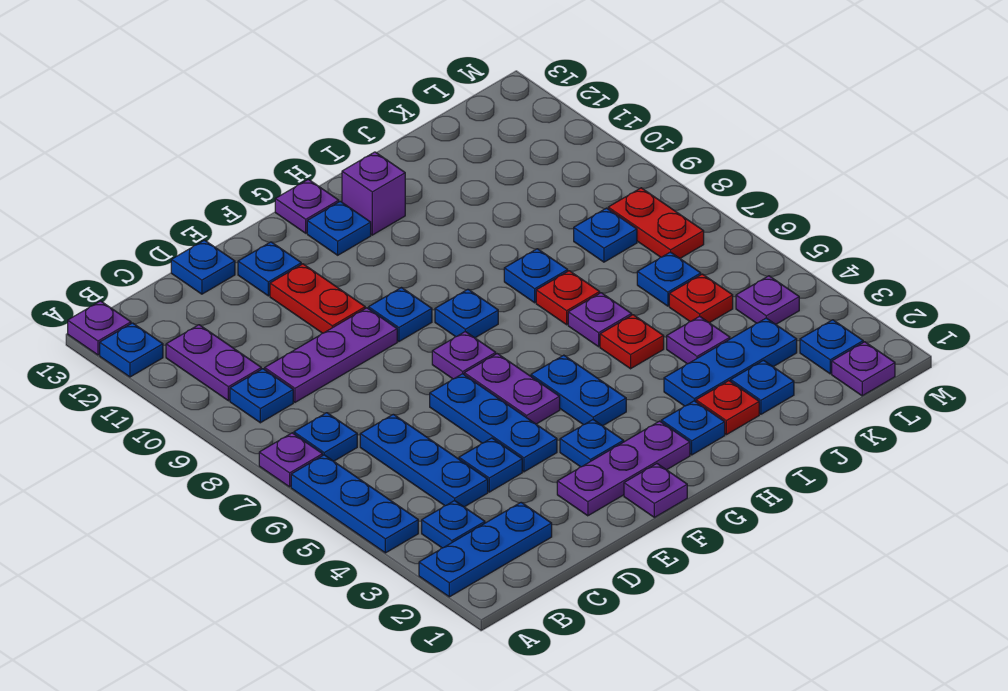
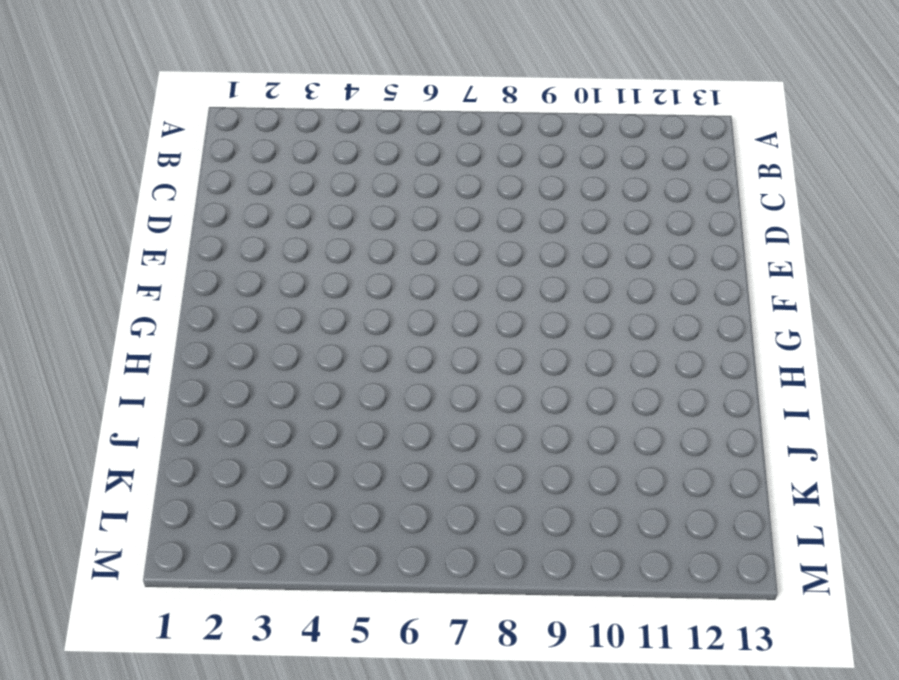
none -> blue 1x3 plate [419,502,552,597]
none -> blue 1x3 plate [291,455,418,553]
none -> purple 1x1 plate [259,433,323,487]
none -> blue 1x1 plate [100,323,163,377]

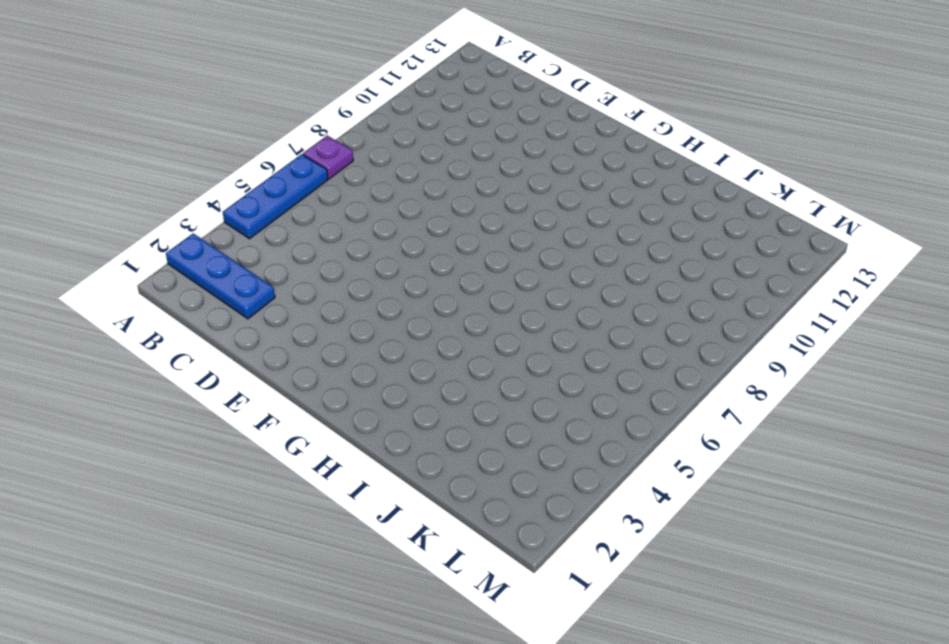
none -> blue 1x1 plate [100,323,163,377]
none -> purple 1x1 plate [68,301,131,355]
none -> blue 1x1 plate [422,500,485,548]
none -> blue 1x1 plate [294,413,357,461]

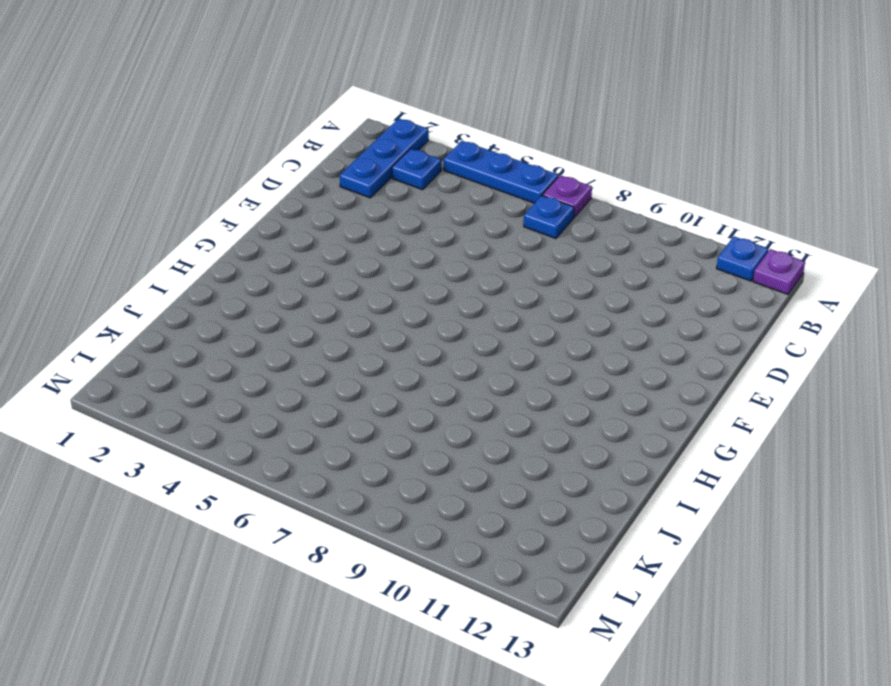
none -> blue 1x1 plate [230,369,293,423]
none -> purple 1x2 plate [166,325,261,401]
none -> blue 1x3 plate [360,414,488,507]
none -> purple 1x3 plate [264,308,397,402]

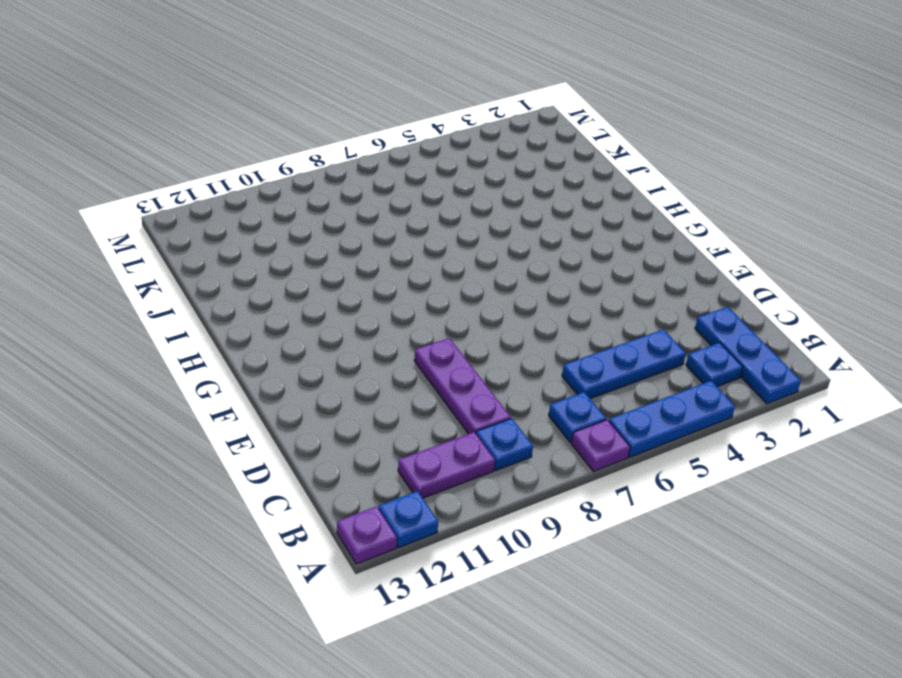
none -> blue 1x1 plate [459,438,522,492]
none -> blue 1x1 plate [171,240,235,294]
none -> purple 1x3 plate [557,421,690,516]
none -> blue 1x3 plate [430,374,557,472]

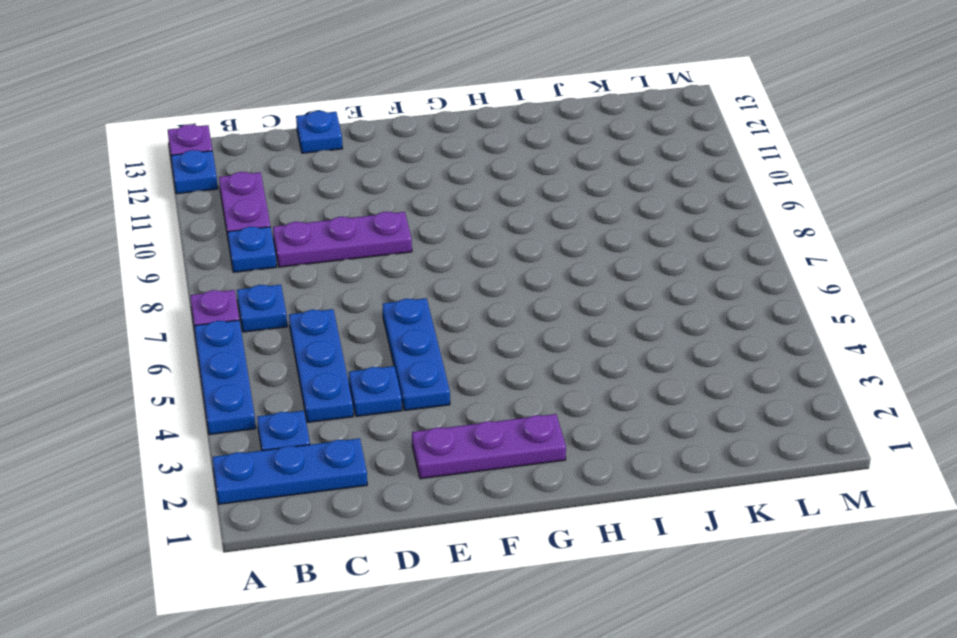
none -> red 1x2 plate [270,264,365,333]
none -> blue 1x1 plate [238,242,301,296]
none -> purple 1x1 plate [624,464,687,517]
none -> blue 1x1 plate [560,420,624,467]

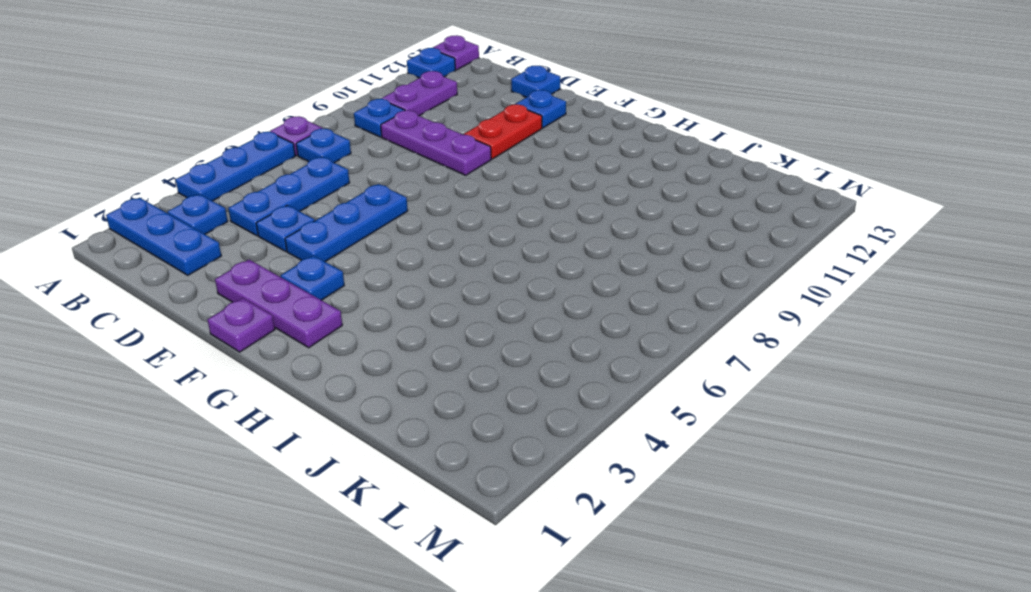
none -> purple 1x2 plate [464,354,560,424]
none -> purple 1x1 plate [432,332,496,379]
none -> blue 1x1 plate [369,288,432,342]
none -> blue 1x2 plate [531,355,626,426]

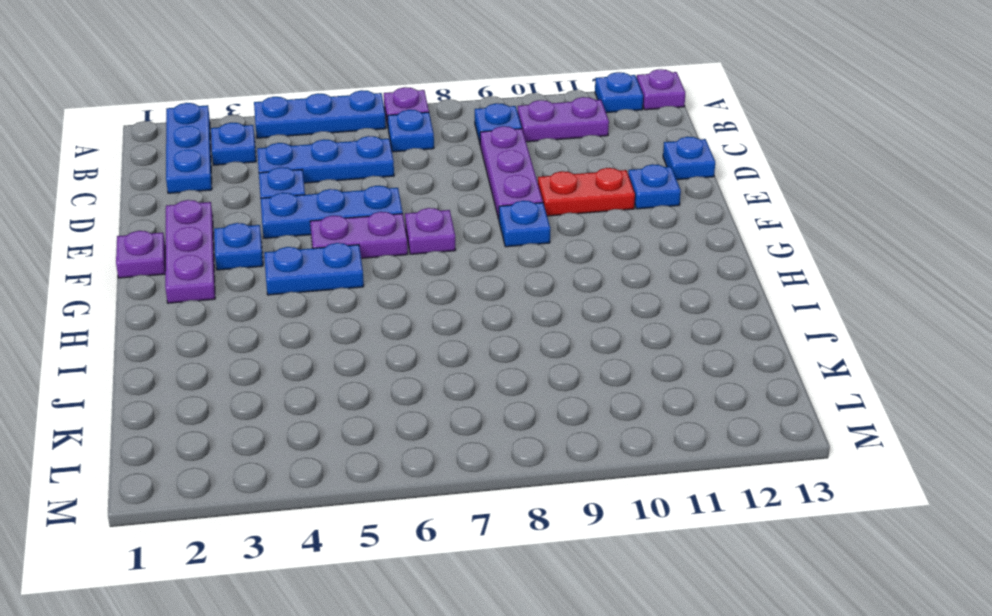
none -> blue 1x1 plate [435,289,498,338]
none -> blue 1x1 plate [307,201,371,255]
none -> purple 1x1 plate [275,179,339,233]
none -> blue 1x1 plate [661,401,725,455]

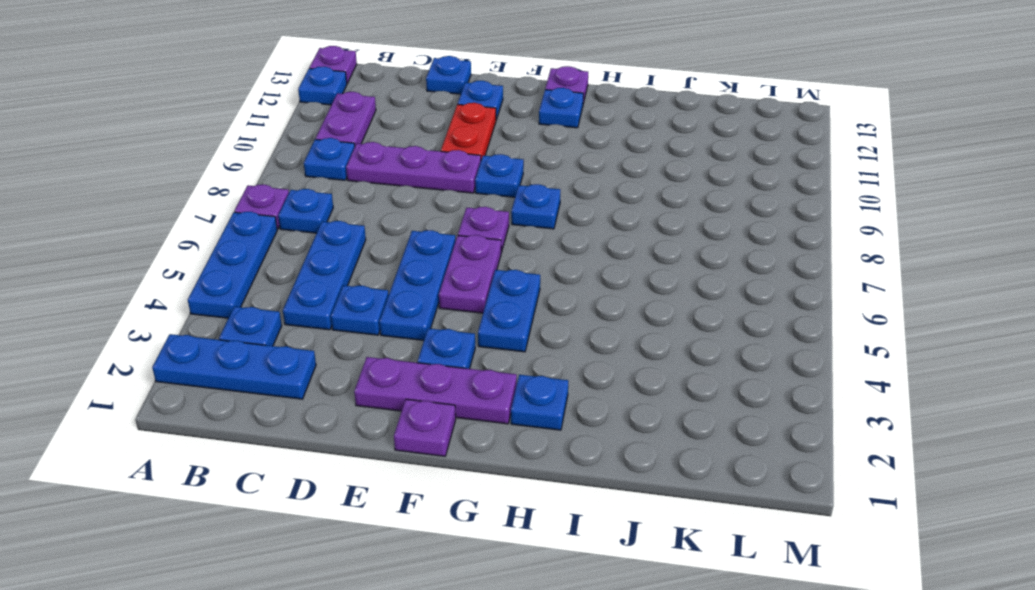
none -> purple 1x1 brick [342,152,405,235]
none -> red 1x1 plate [696,381,759,435]
none -> blue 1x3 plate [664,318,797,406]
none -> red 1x1 plate [600,315,664,369]

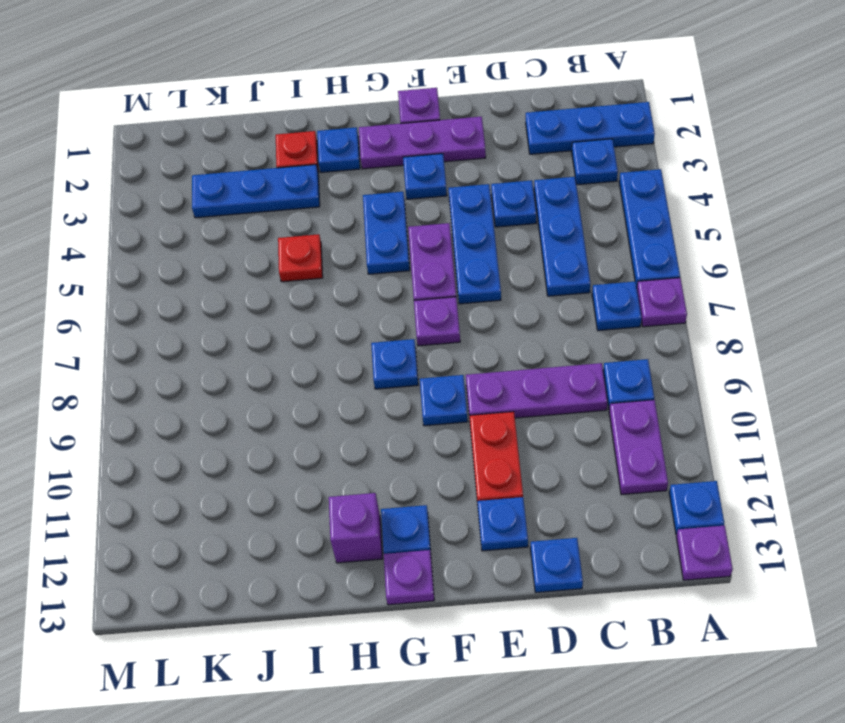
none -> purple 1x1 plate [568,293,632,347]
none -> red 1x1 plate [536,271,600,325]
none -> blue 1x1 plate [504,249,568,303]
none -> blue 1x1 plate [731,360,794,414]

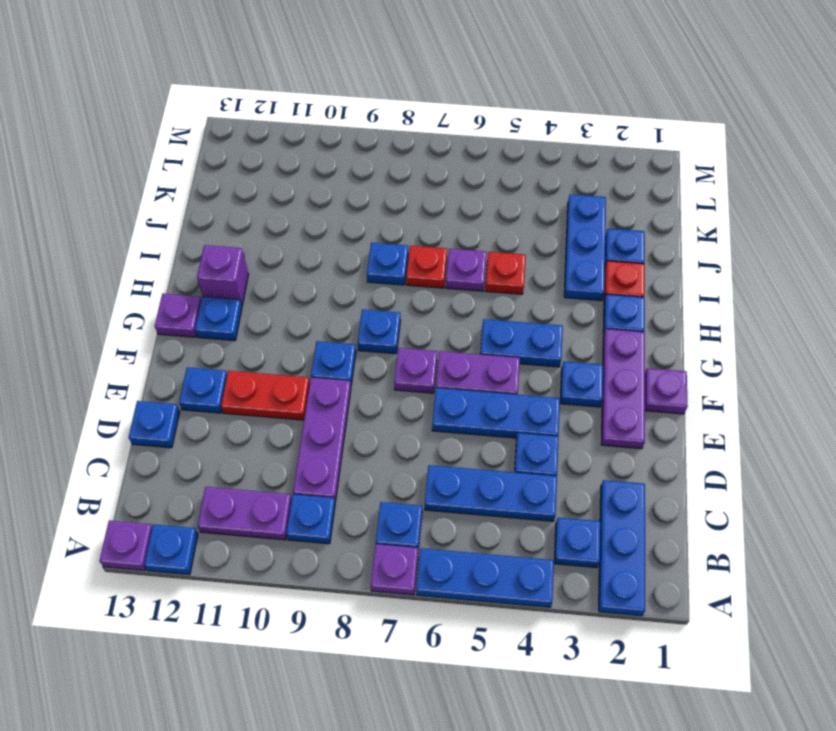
none -> purple 1x1 plate [667,316,730,364]
none -> red 1x1 plate [669,274,733,323]
none -> blue 1x1 plate [637,252,701,306]
none -> blue 1x1 plate [574,208,637,262]

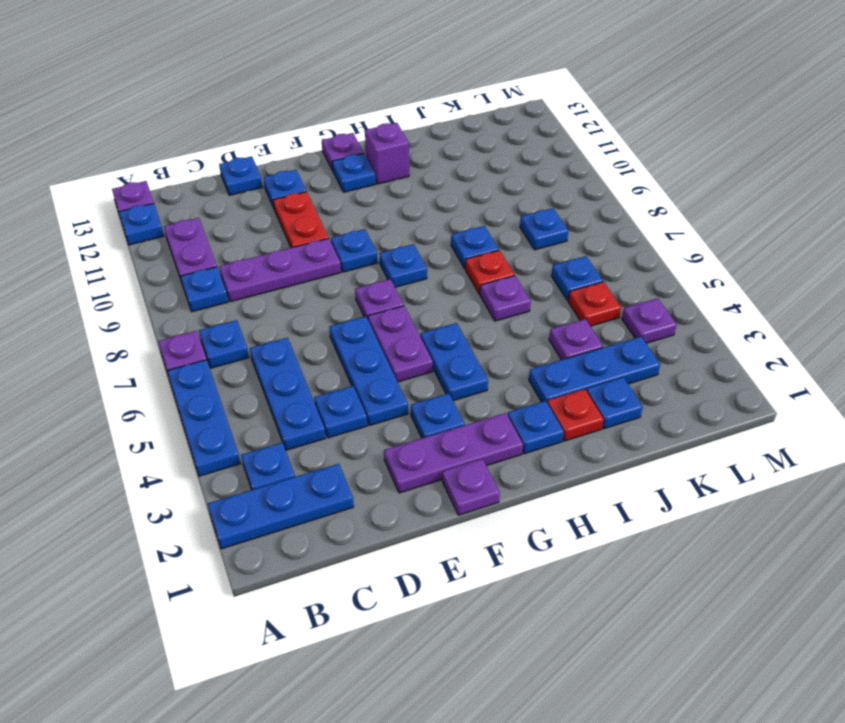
none -> red 1x1 plate [600,315,664,369]
none -> purple 1x1 plate [832,342,895,396]
none -> blue 1x1 plate [800,320,863,374]
none -> red 1x2 plate [608,188,704,258]

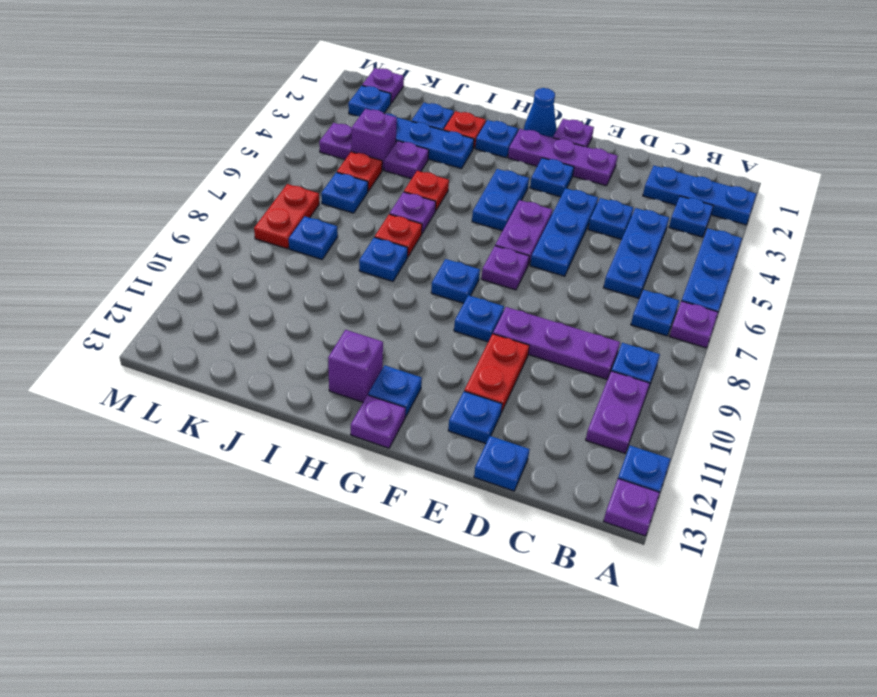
blue 1x1 cone [524,88,556,138] -> none
purple 1x1 brick [352,109,397,170] -> none

